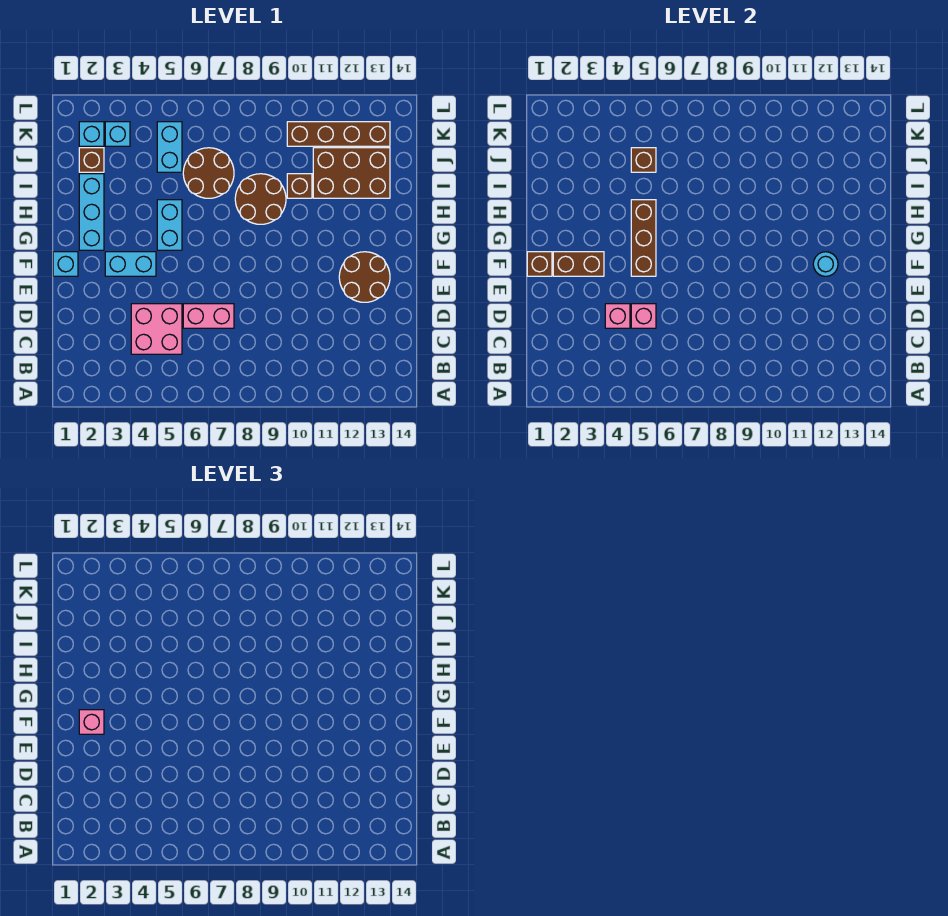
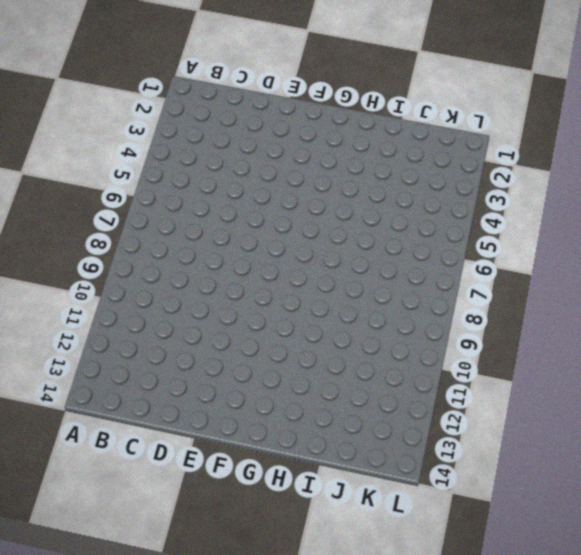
none -> pink 2x2 brick [131,304,182,354]
none -> pink 1x2 brick [183,304,234,328]
none -> brown 2x2 round brick [339,252,390,302]

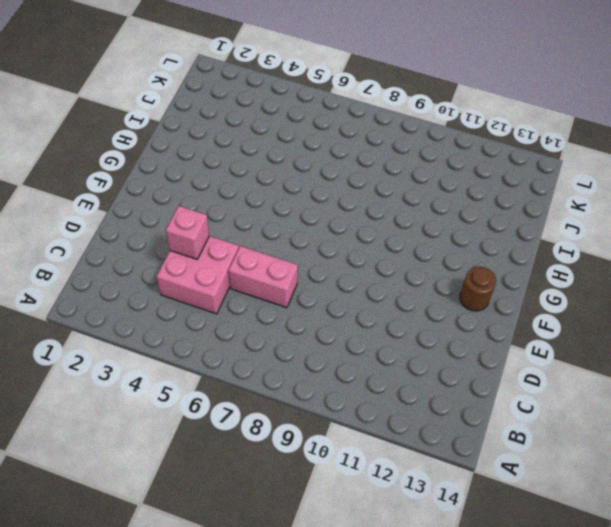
brown 1x1 round brick [460,267,496,311] -> brown 2x2 round brick [339,252,390,302]
none -> cyan 1x1 brick [53,252,78,276]
none -> cyan 1x2 brick [105,252,156,276]
none -> cyan 1x3 brick [79,174,104,250]

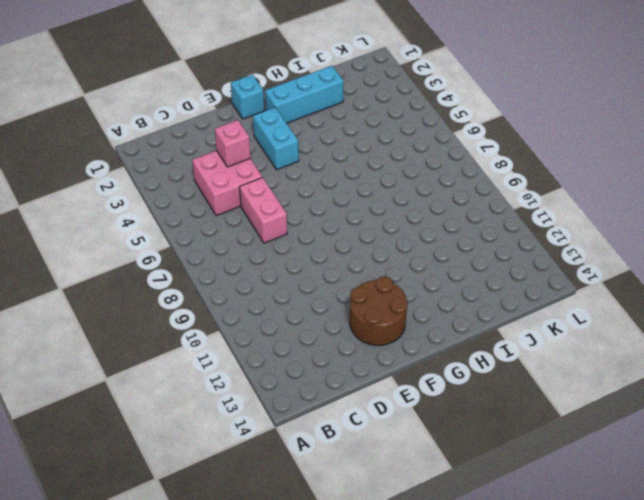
none -> cyan 1x2 brick [157,200,182,250]
none -> brown 2x2 round brick [235,174,286,224]
none -> brown 2x2 round brick [183,148,234,198]

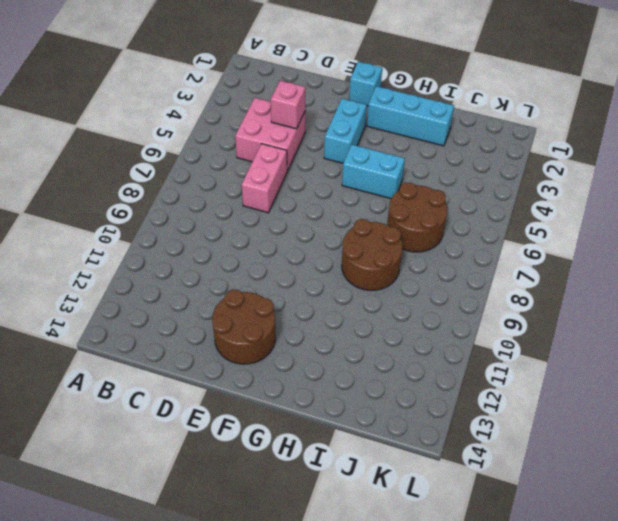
none -> brown 1x1 brick [287,174,312,198]
none -> brown 2x3 brick [313,148,390,198]
none -> brown 1x1 brick [79,148,104,172]

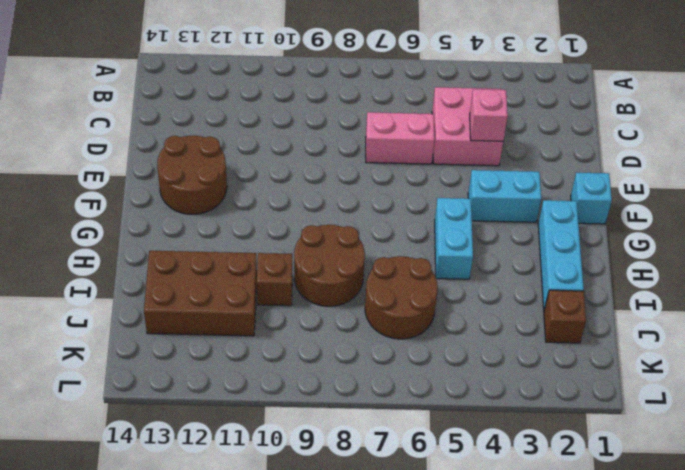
none -> cyan 1x2 brick [157,122,182,172]
none -> cyan 1x1 brick [79,122,104,146]
none -> cyan 1x1 brick [105,122,130,146]

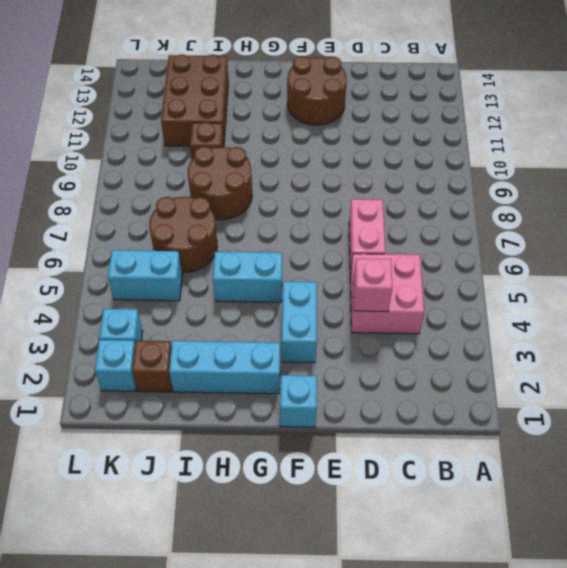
none -> brown 1x4 brick [287,122,390,146]
none -> pink 1x1 brick [631,304,656,328]
none -> brown 1x1 brick [527,252,552,276]

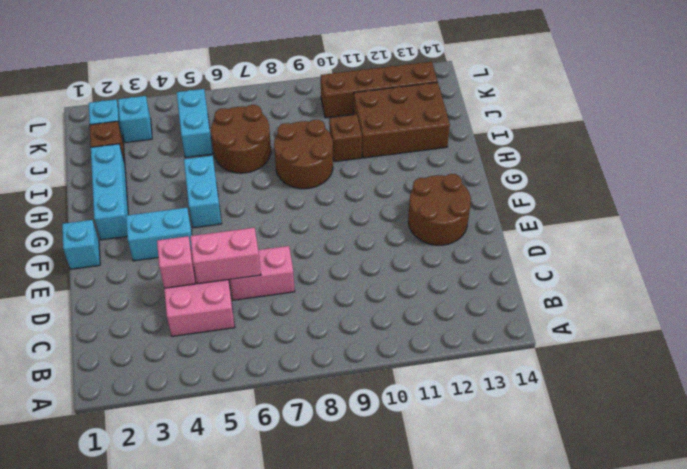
pink 1x2 brick [190,228,261,284] -> pink 1x1 brick [631,304,656,328]
none -> brown 1x1 brick [527,252,552,276]
none -> brown 1x2 brick [553,252,604,276]
none -> brown 1x3 brick [631,200,656,276]

